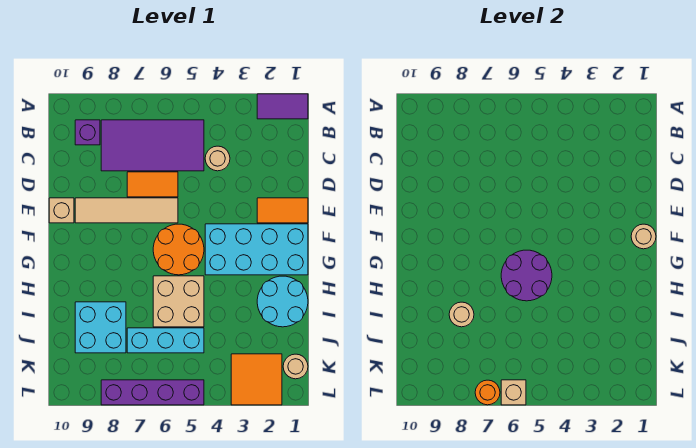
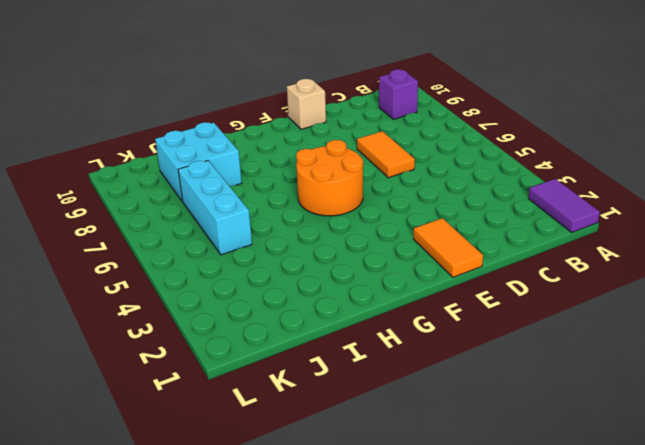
none -> purple 2x4 tile [101,120,204,171]
none -> tan 1x1 round brick [205,146,230,171]
none -> tan 1x4 tile [75,198,178,223]

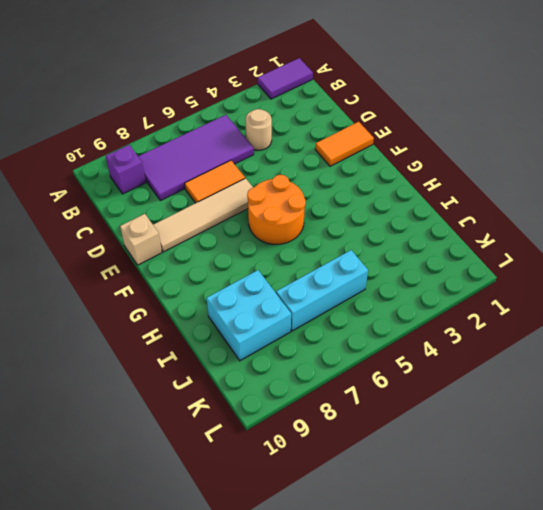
none -> cyan 2x4 brick [205,224,308,275]
none -> cyan 2x2 round brick [257,276,308,327]
none -> tan 2x2 brick [153,276,204,327]

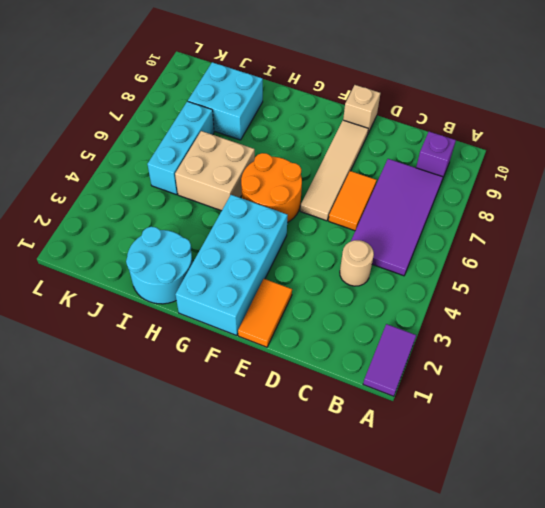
none -> tan 1x1 round brick [283,354,308,379]
none -> orange 2x2 tile [231,354,282,405]
none -> purple 1x4 brick [101,380,204,405]

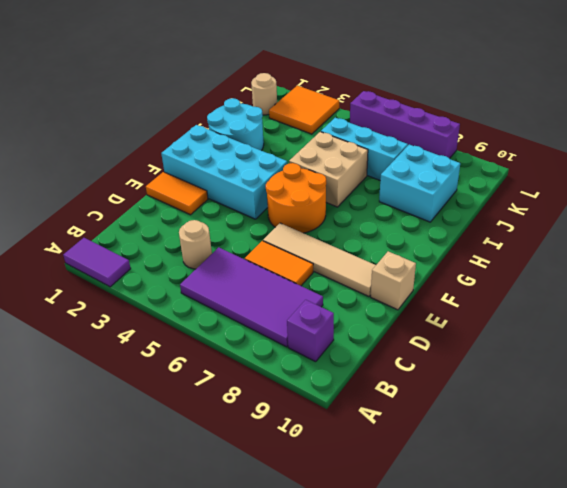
none -> tan 1x1 round brick [631,224,656,249]
none -> purple 2x2 round brick [501,250,552,301]
none -> tan 1x1 round brick [449,302,474,327]

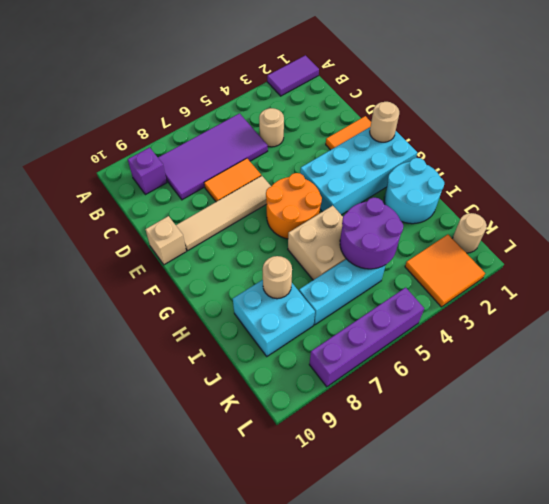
purple 2x2 round brick [340,198,403,269] -> purple 2x2 round brick moved to [501,250,552,301]
none -> tan 1x1 brick [501,380,526,405]
none -> orange 1x1 round brick [475,380,500,405]

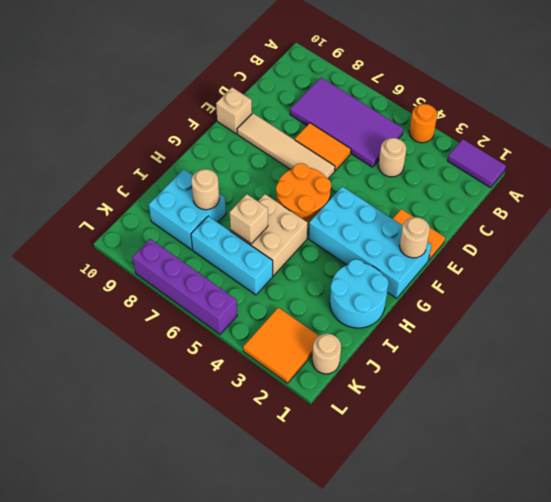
orange 1x1 round brick [409,104,437,143] -> orange 1x1 round brick moved to [475,380,500,405]
tan 1x1 brick [230,194,268,244] -> tan 1x1 brick moved to [501,380,526,405]
none -> purple 1x1 brick [75,120,100,145]
none -> purple 2x2 round brick [501,250,552,301]

